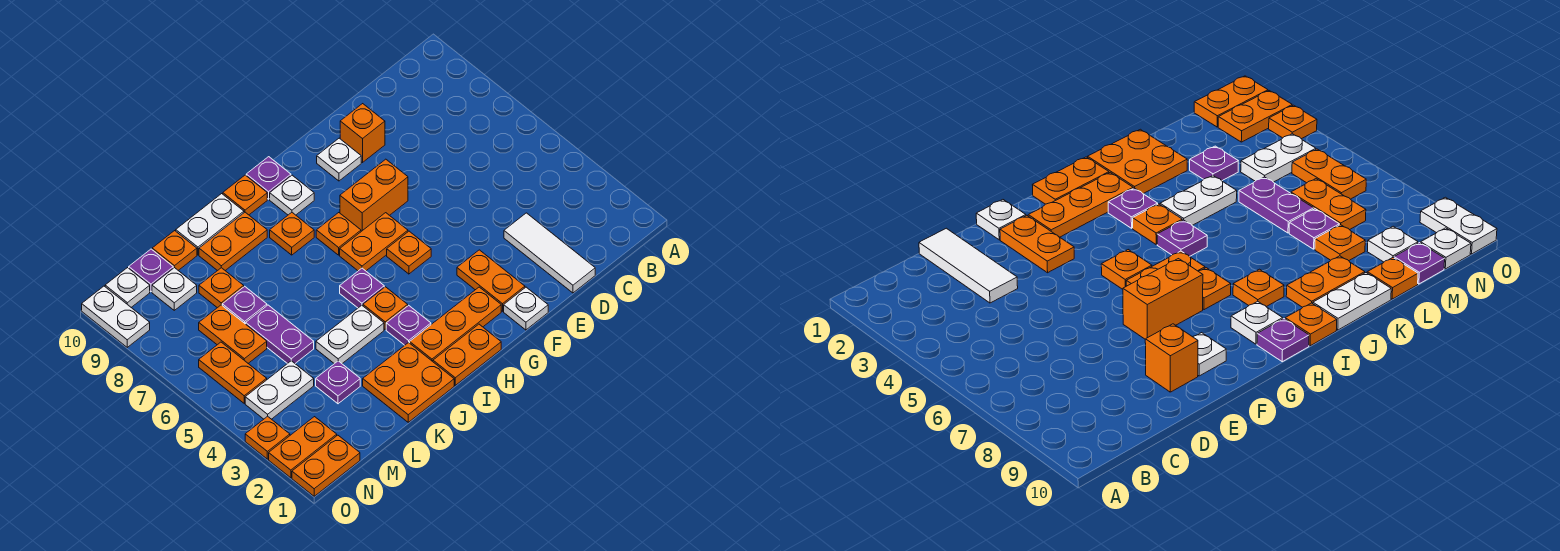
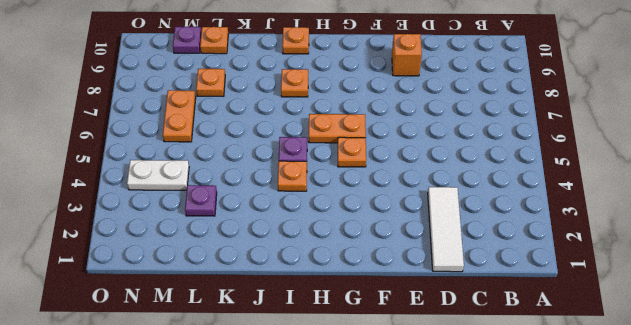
none -> white 1x1 plate [504,287,548,330]
none -> orange 1x2 plate [457,250,525,311]
none -> orange 1x2 brick [340,159,408,231]
none -> white 1x1 plate [317,138,361,181]

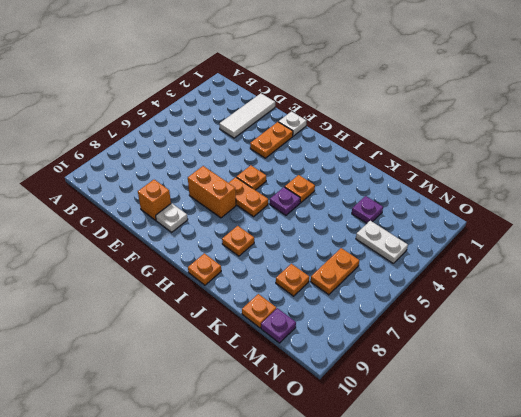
none -> orange 1x3 plate [410,287,501,361]
none -> orange 1x2 plate [433,324,501,385]
none -> orange 1x1 plate [316,213,361,255]
none -> white 1x1 plate [270,175,314,215]

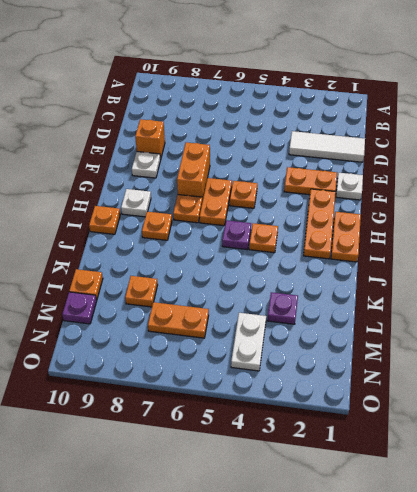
none -> purple 1x1 plate [246,157,291,199]
none -> purple 1x1 plate [386,305,431,345]
none -> orange 2x2 plate [363,342,454,422]
none -> white 1x2 plate [316,305,384,364]

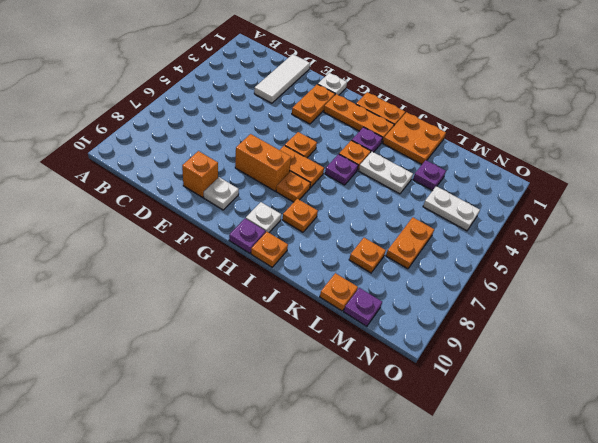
none -> orange 1x2 plate [199,212,267,271]
none -> white 1x2 plate [176,194,244,255]
none -> purple 1x2 plate [246,305,314,364]
none -> purple 1x1 plate [222,286,267,324]

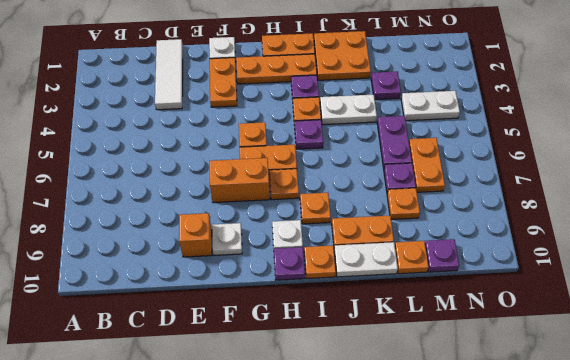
none -> white 1x1 plate [152,268,197,310]
none -> orange 1x2 plate [292,435,360,496]
none -> orange 1x2 plate [269,417,337,478]
none -> orange 1x2 plate [199,342,267,403]

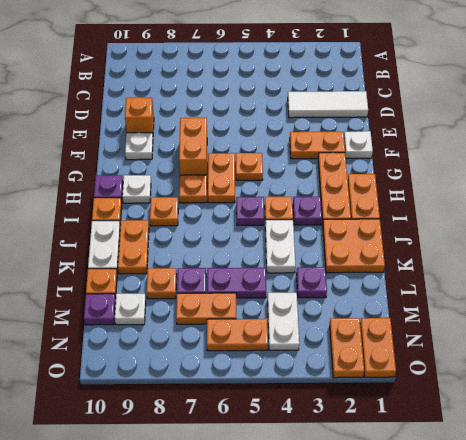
none -> white 1x1 plate [105,268,150,307]
none -> orange 1x1 plate [245,416,290,459]
none -> white 1x2 plate [82,286,150,347]

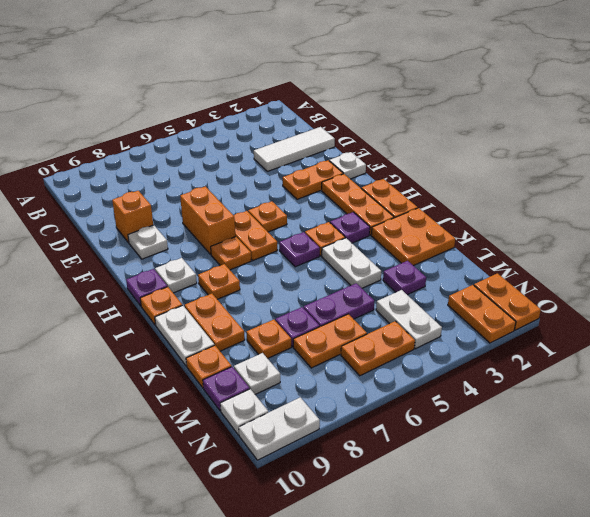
none -> orange 1x1 plate [245,416,290,459]

